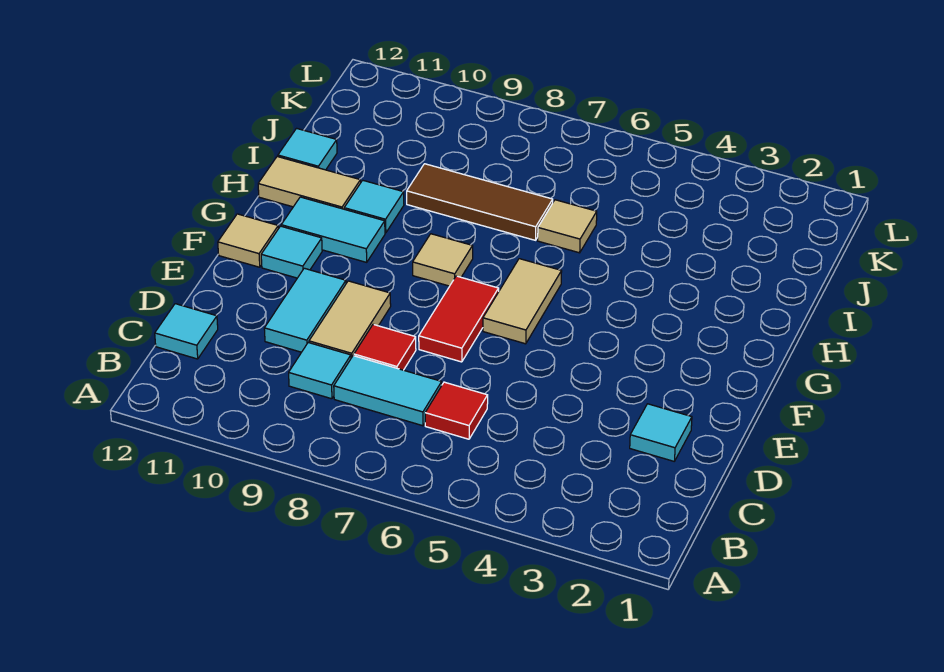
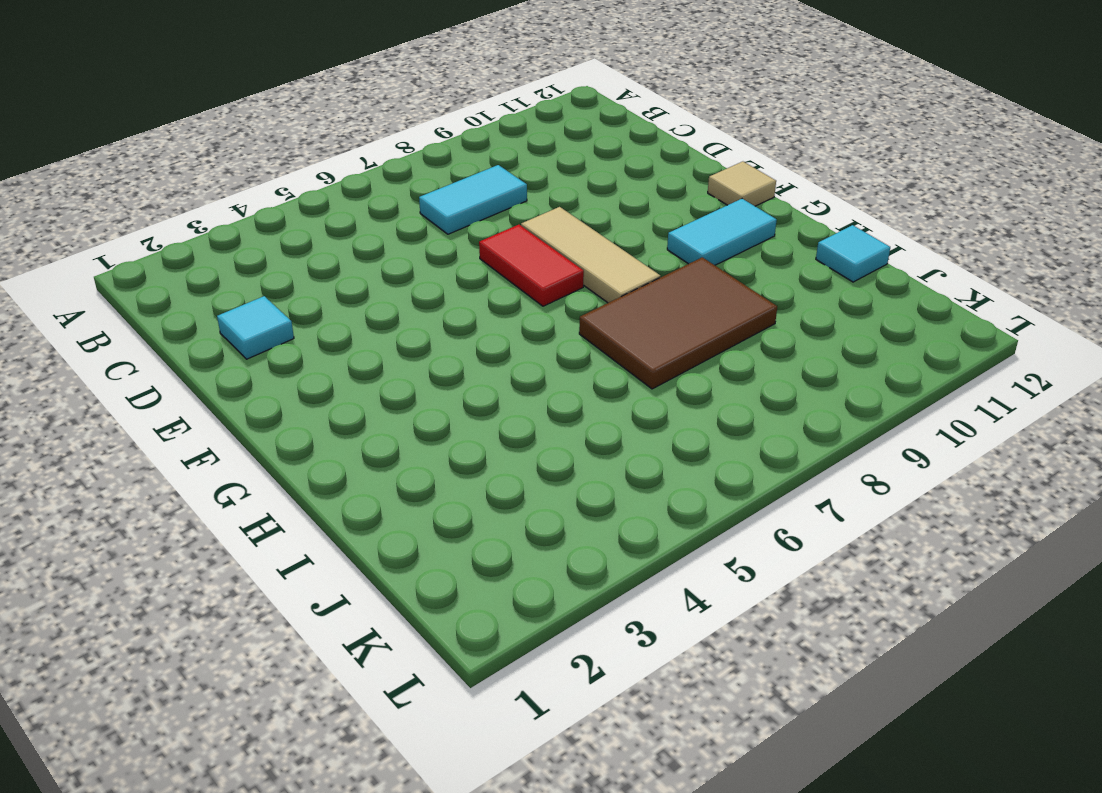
tan 1x3 tile [521,207,660,303] -> tan 1x1 tile [413,234,473,286]
brown 2x3 tile [579,257,777,389] -> brown 1x3 tile [407,164,553,240]
none -> red 1x1 tile [425,382,488,439]
none -> cyan 1x1 tile [289,343,351,399]
none -> cyan 1x1 tile [155,304,218,359]

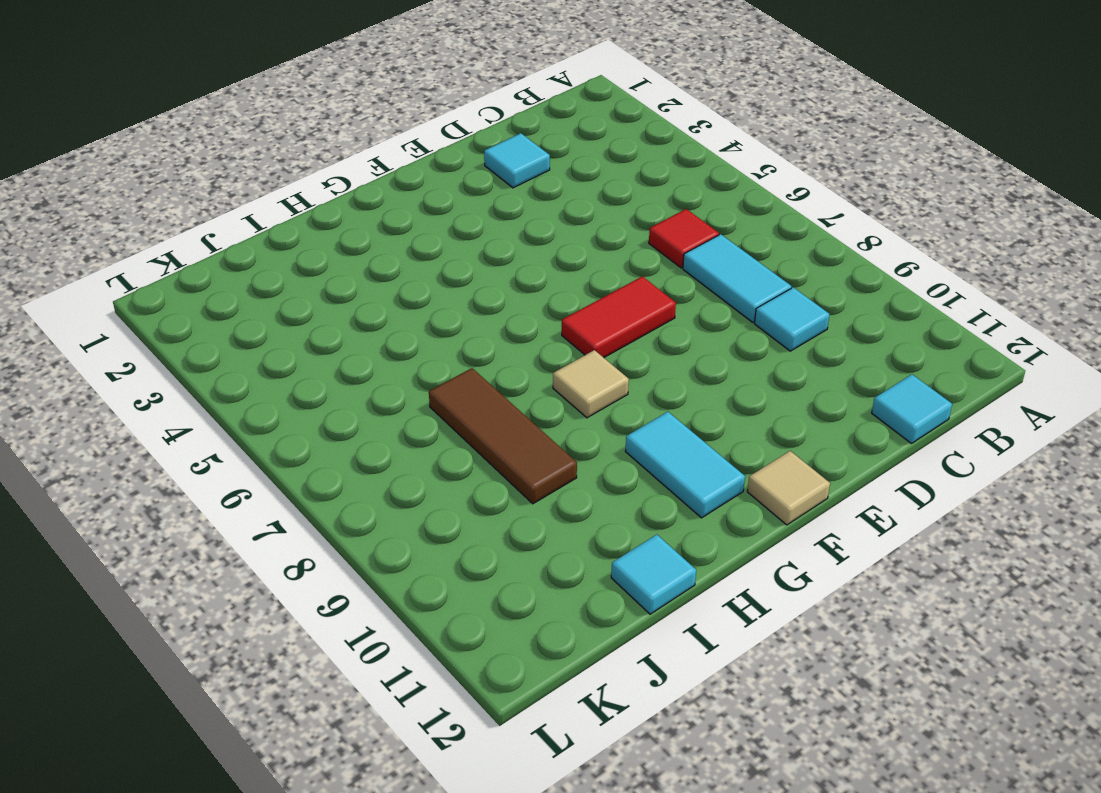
none -> red 1x1 tile [354,324,416,370]
none -> tan 1x2 tile [309,281,391,358]
none -> cyan 1x2 tile [264,268,346,352]

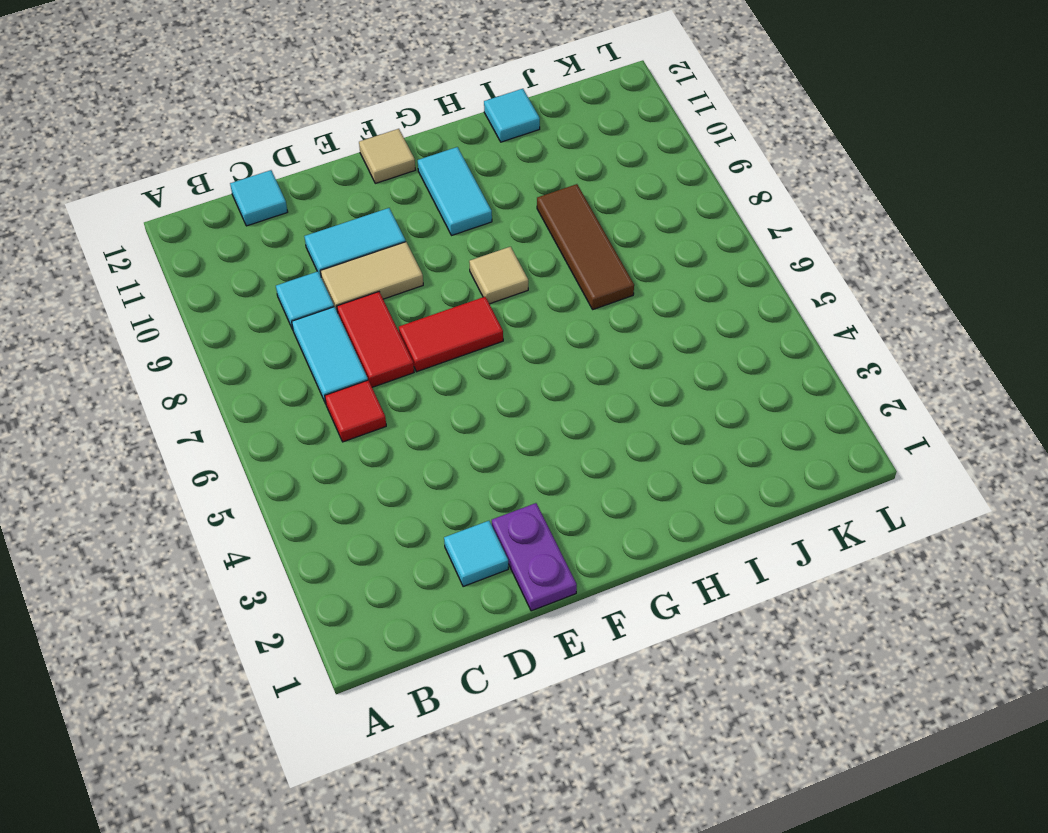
red 1x2 tile [337,292,414,387] -> red 1x1 tile [354,324,416,370]
purple 1x2 plate [492,503,577,611] -> none
none -> tan 1x2 tile [483,259,562,344]
none -> cyan 1x1 tile [261,226,322,278]
none -> cyan 1x1 tile [344,180,404,233]

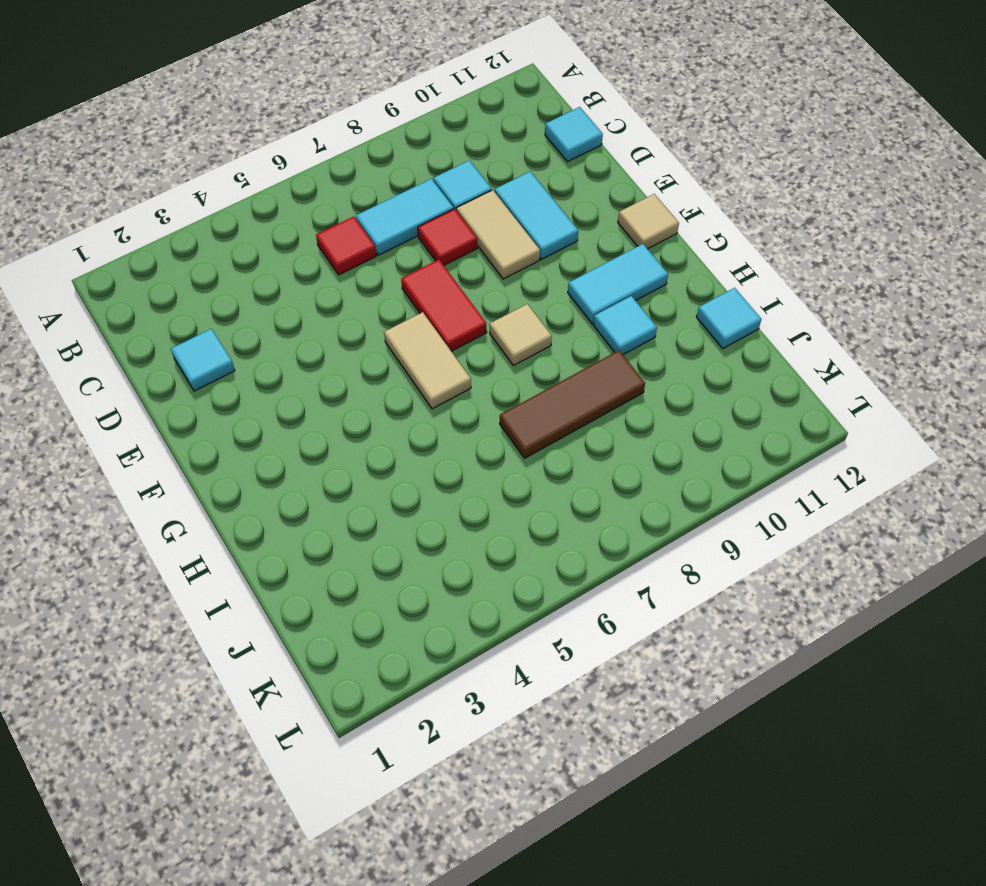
none -> cyan 1x1 tile [261,226,322,278]
none -> tan 1x2 tile [258,157,361,209]
none -> tan 1x1 tile [538,200,597,253]

